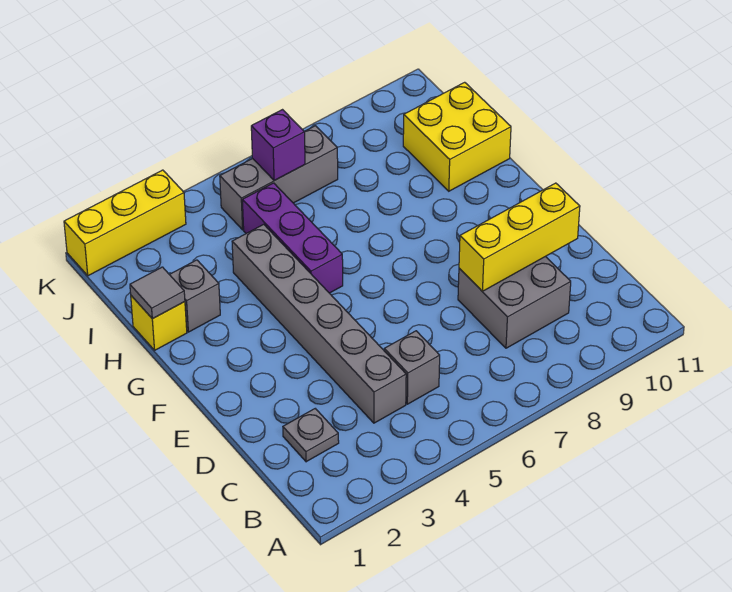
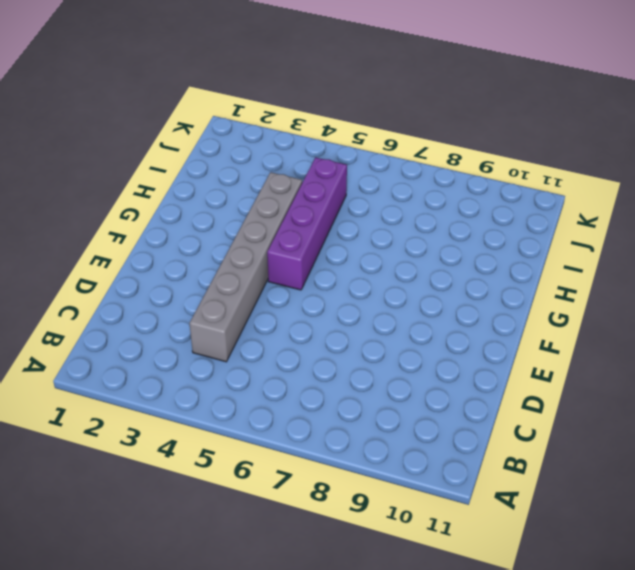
purple 1x4 brick [267,157,347,290] -> purple 1x3 brick [242,183,343,293]
none -> grey 1x1 plate [283,409,339,462]
none -> grey 1x1 brick [384,331,440,404]
none -> grey 2x2 brick [458,256,571,348]

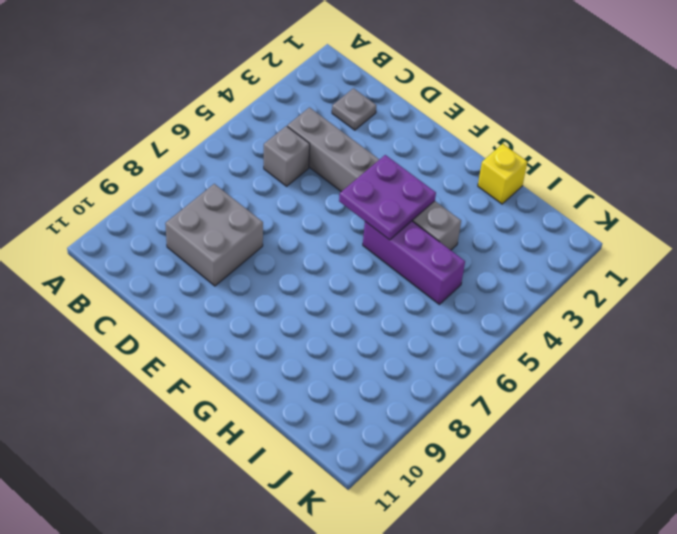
purple 2x2 plate [339,155,436,240] -> none
none -> grey 1x1 brick [169,260,220,332]
none -> yellow 2x2 brick [403,82,511,191]
none -> grey 1x3 brick [220,126,338,230]

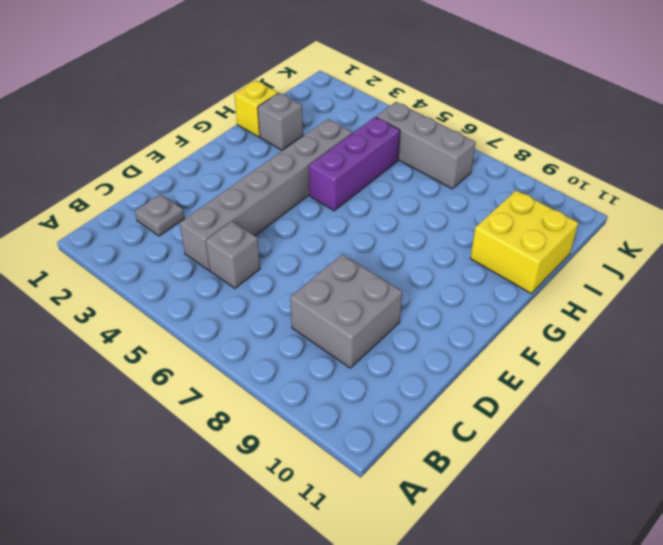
none -> yellow 1x3 brick [64,170,186,276]
none -> yellow 1x3 brick [459,183,580,291]
none -> grey 1x1 tile [130,267,185,319]

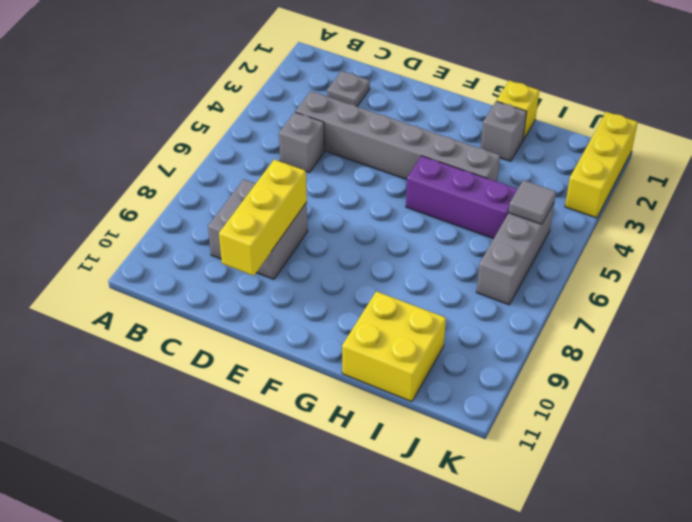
grey 1x1 tile [509,180,556,224] -> grey 1x1 tile moved to [130,267,185,319]
none -> purple 1x1 brick [251,110,305,181]

